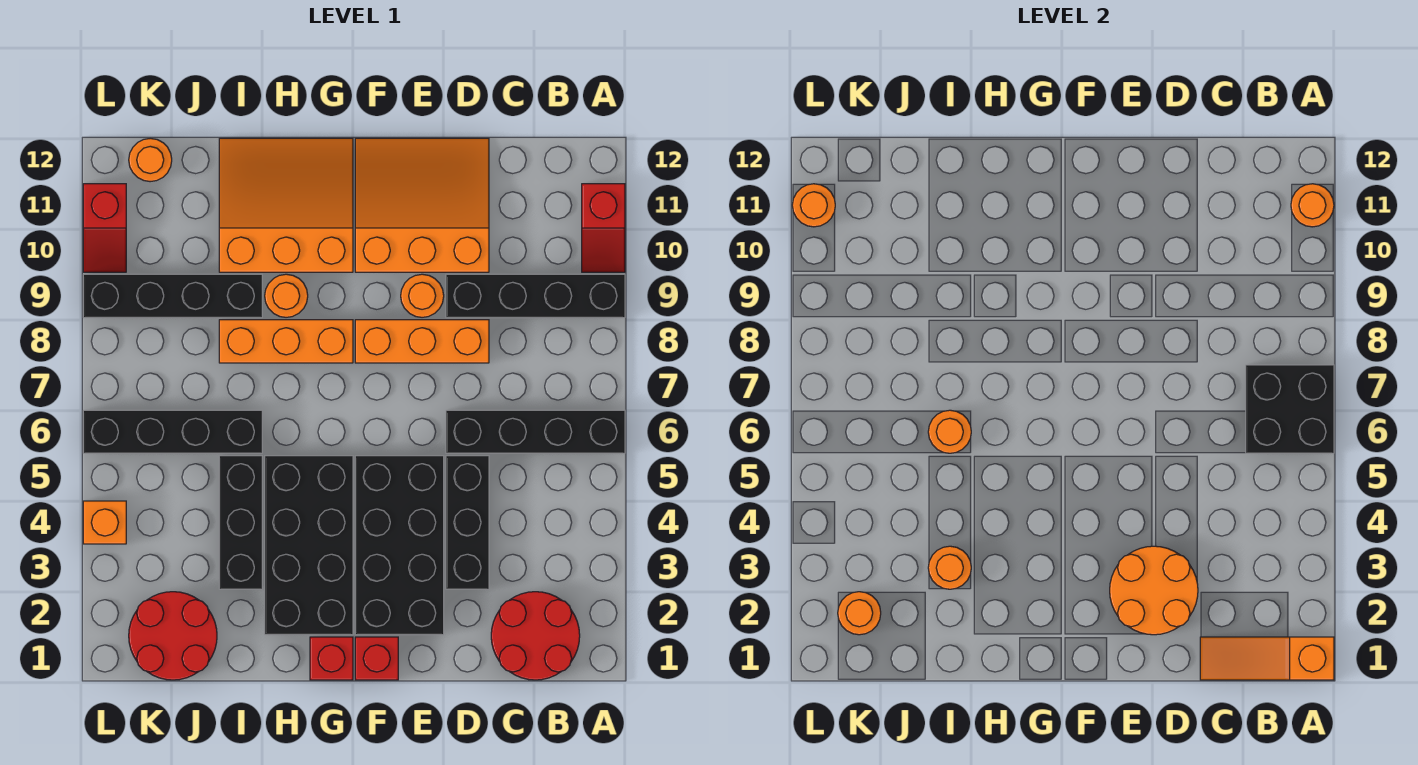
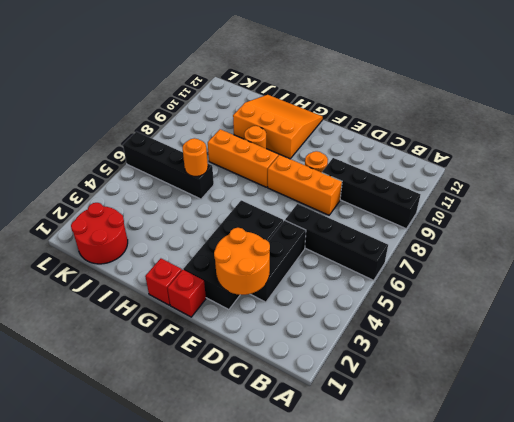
none -> red 1x2 slope [582,184,625,272]
none -> red 2x2 round brick [491,592,580,680]
none -> orange 3x3 slope [355,138,489,272]
none -> black 2x4 brick [265,456,353,635]

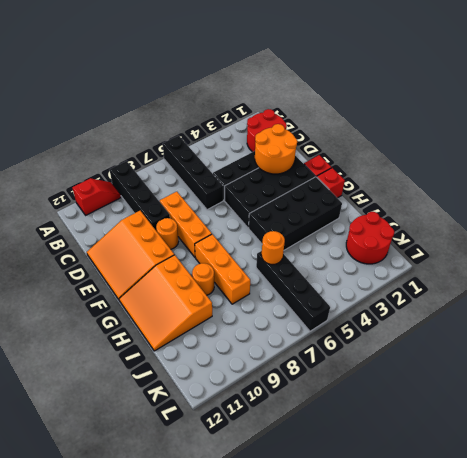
none -> black 1x3 brick [219,456,262,589]
none -> black 1x4 brick [83,274,262,318]
none -> orange 1x1 round brick [129,138,172,182]
none -> orange 1x1 brick [83,501,126,544]

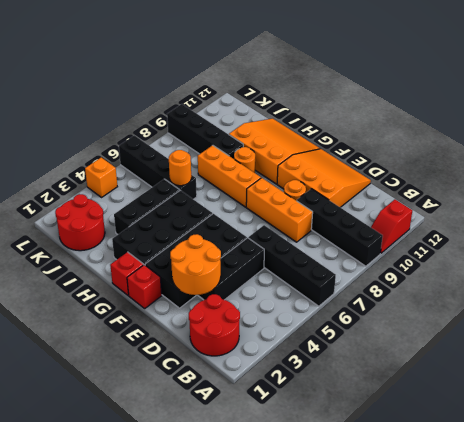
none -> orange 1x1 round brick [129,138,172,182]
none -> red 1x2 slope [83,184,126,272]
none -> orange 1x3 slope [1200,637,1334,680]
none -> black 2x2 brick [1246,365,1334,453]

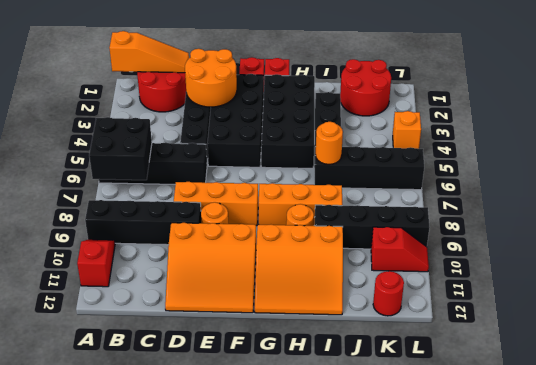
red 1x2 slope [371,227,429,272] -> red 1x2 slope turned to [83,184,126,272]
red 1x1 round brick [373,271,404,316] -> orange 1x1 round brick [129,138,172,182]
none -> orange 1x1 round brick [1291,184,1334,227]
none -> orange 1x1 round brick [928,546,971,589]
none -> orange 1x1 round brick [838,592,881,635]
none -> orange 1x1 round brick [792,184,835,227]

